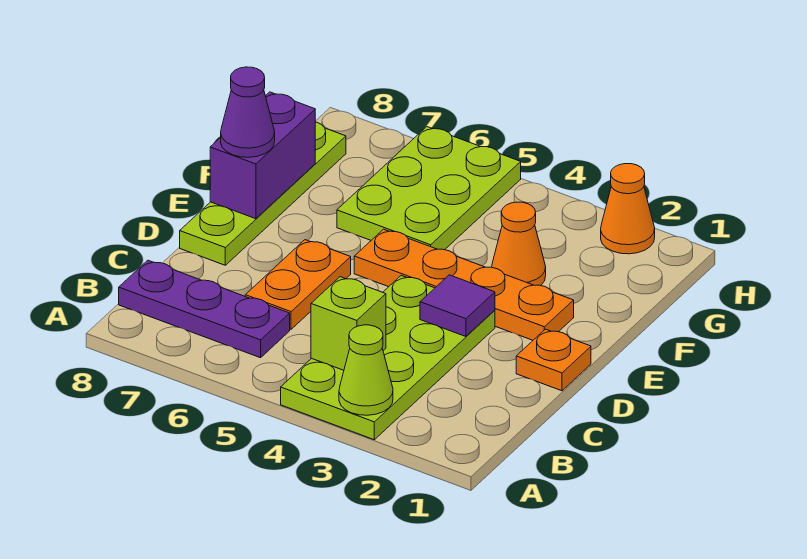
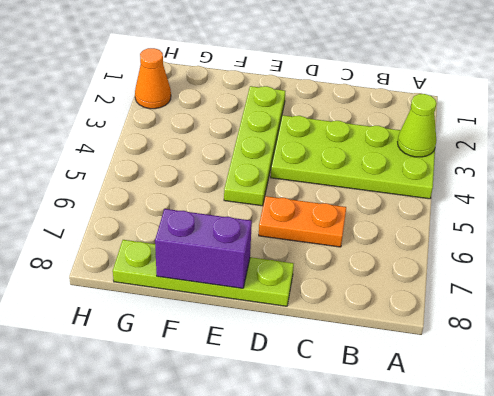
lime 1x4 plate [224,86,285,206] -> orange 1x4 plate [354,229,574,340]
none -> purple 1x3 plate [119,260,290,358]
none -> orange 1x1 plate [516,329,591,391]
none -> orange 1x1 cone [492,202,546,286]

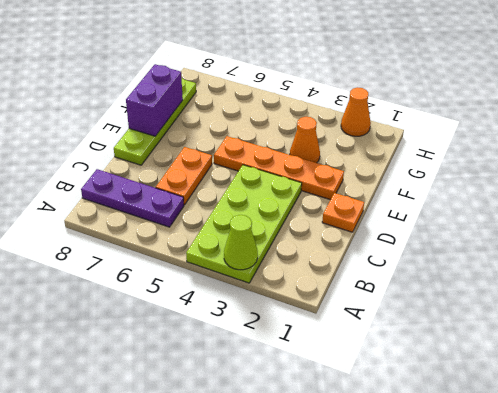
none -> lime 2x3 plate [337,127,521,250]
none -> lime 1x1 brick [311,277,386,370]
none -> purple 1x1 tile [420,275,495,337]

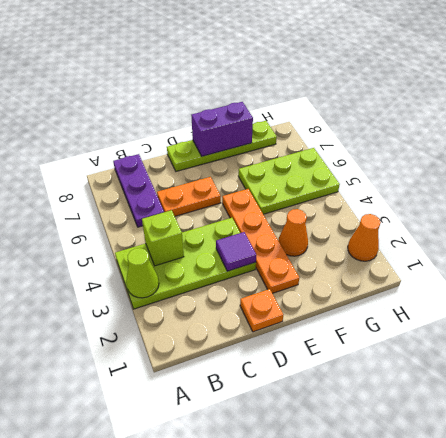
none -> purple 1x1 cone [221,67,275,157]

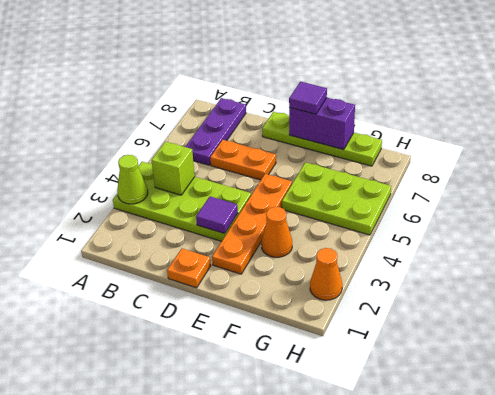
purple 1x1 tile [289,82,327,114] -> purple 1x1 cone [221,67,275,157]

